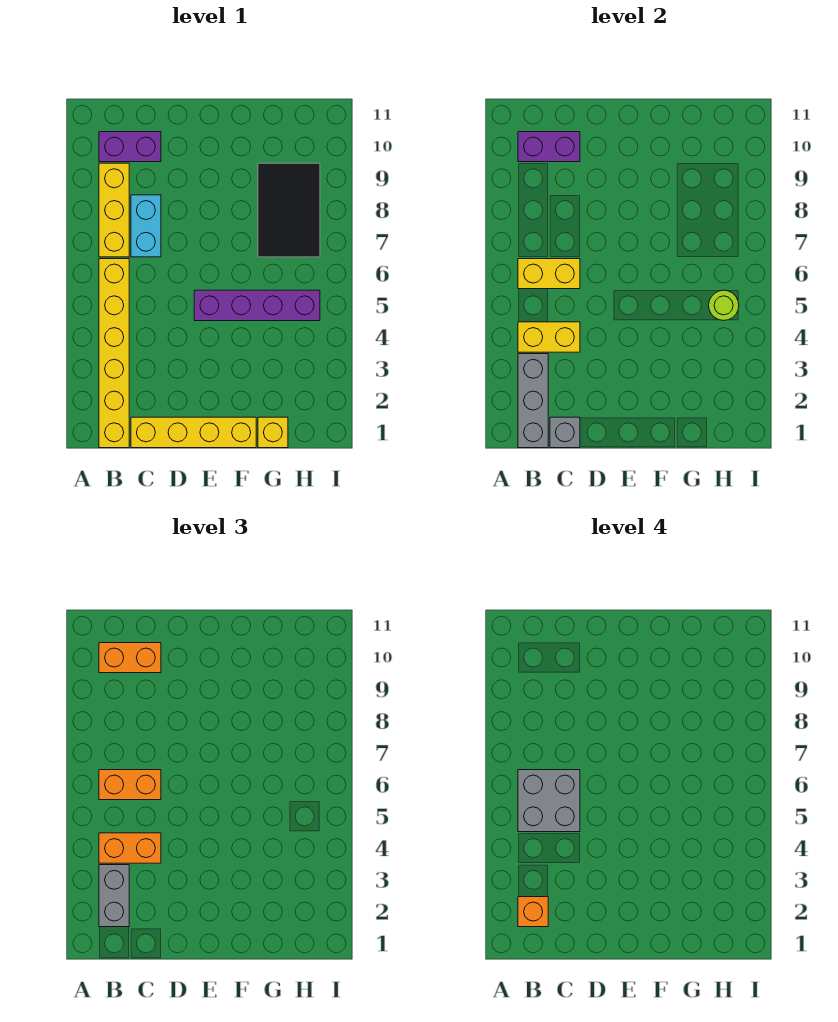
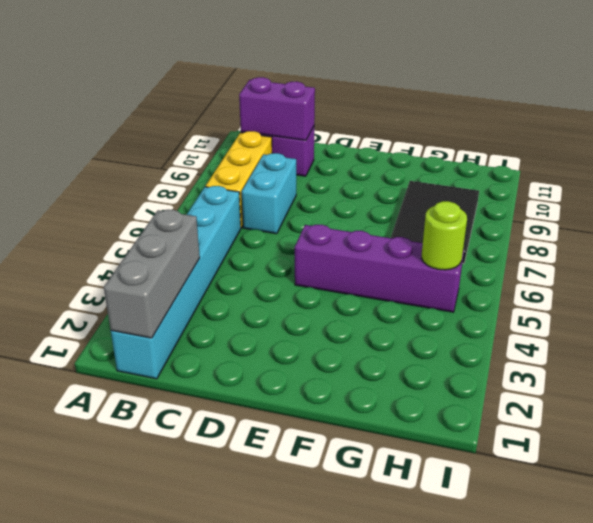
cyan 1x6 brick [111,186,241,379] -> yellow 1x6 brick [99,259,129,448]
none -> yellow 1x4 brick [131,417,256,448]
none -> yellow 1x1 brick [258,417,288,448]
none -> yellow 1x2 brick [518,322,580,352]

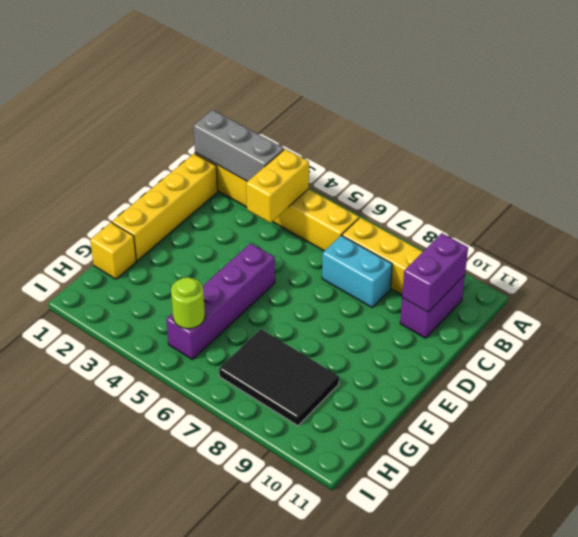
none -> yellow 1x2 brick [518,259,580,289]
none -> grey 1x1 brick [550,417,580,448]
none -> grey 1x2 brick [99,865,129,927]

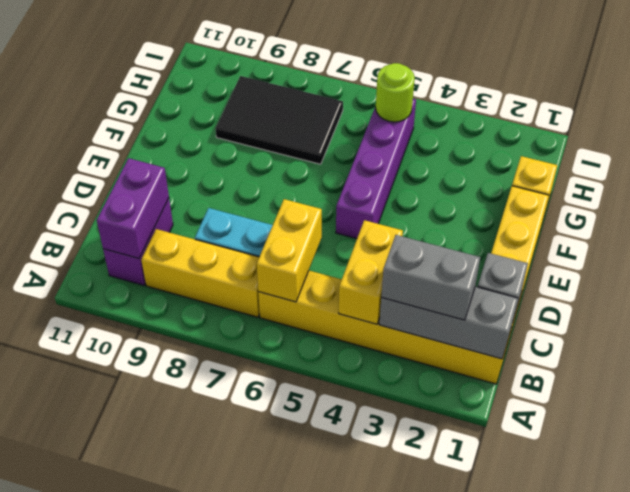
none -> orange 1x2 brick [99,833,161,863]
none -> orange 1x2 brick [99,770,161,800]
none -> orange 1x2 brick [99,643,161,673]

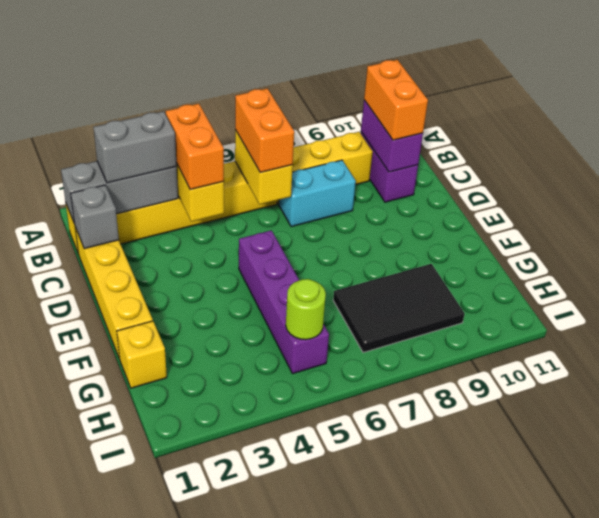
none -> orange 1x1 brick [518,897,548,927]
none -> grey 2x2 brick [518,770,580,832]

